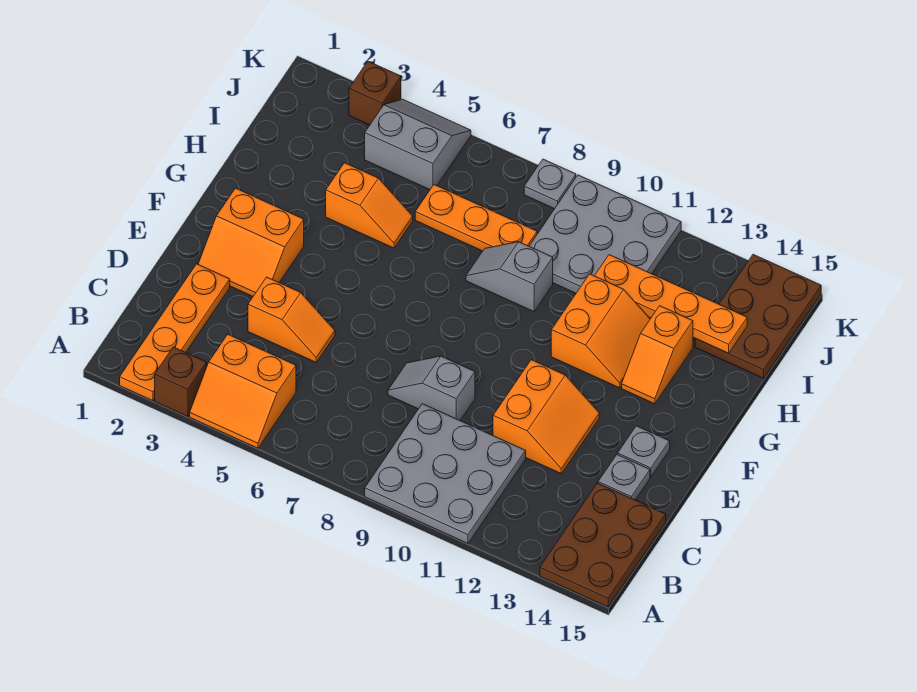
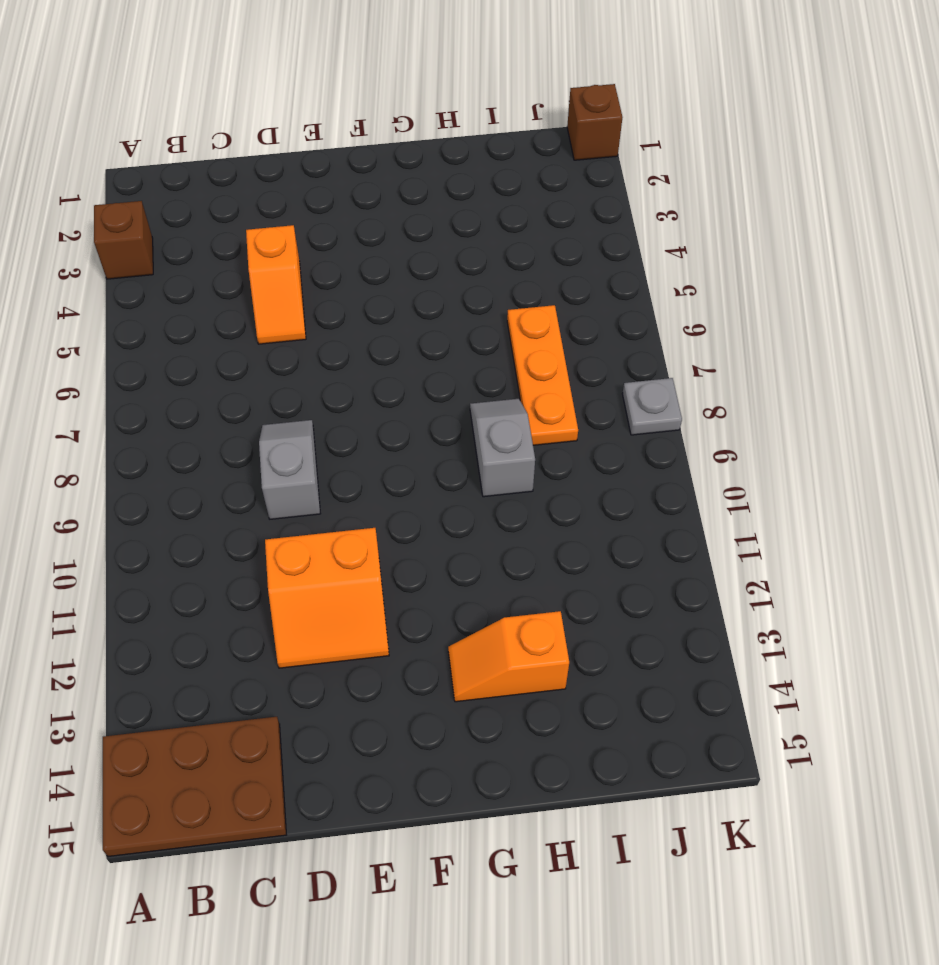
brown 1x1 brick [567,84,622,160] -> brown 1x1 brick moved to [349,61,401,125]
none -> orange 1x4 plate [120,264,230,401]
none -> orange 2x2 slope [190,335,296,448]
none -> grey 3x3 plate [365,404,526,543]

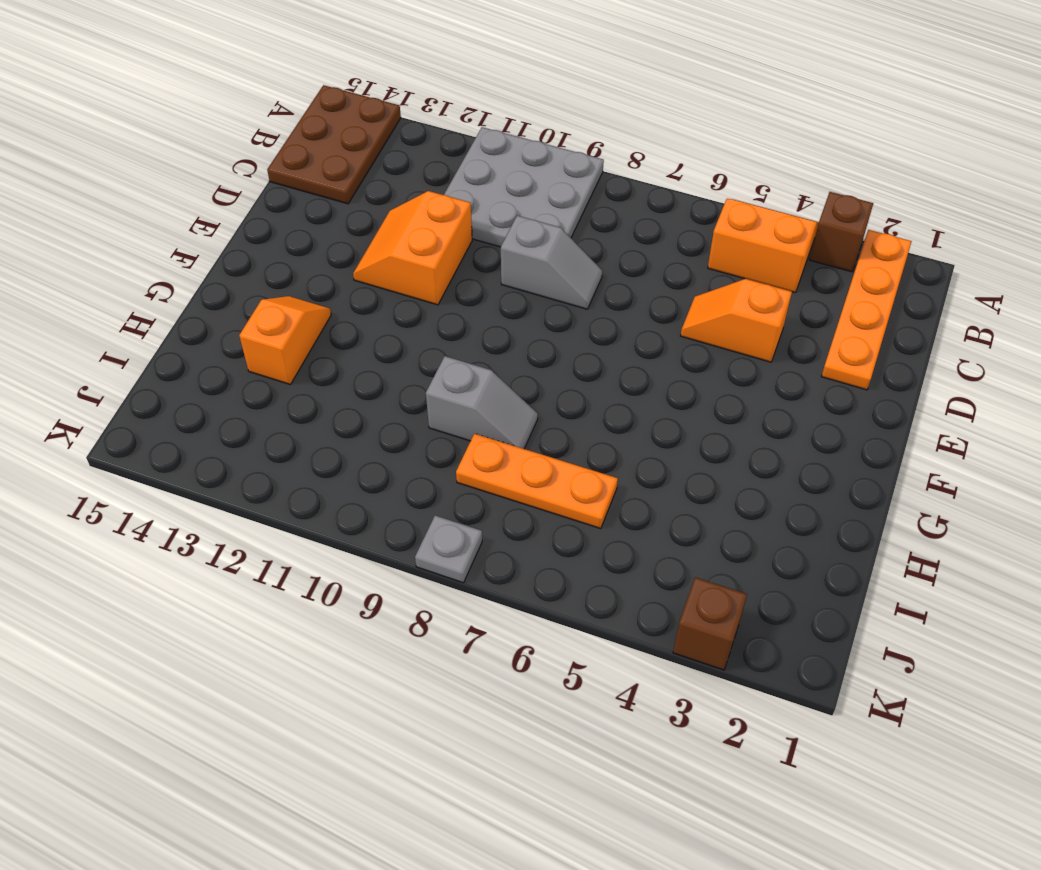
none -> grey 1x1 plate [598,455,650,500]
none -> orange 2x2 slope [198,188,304,296]
none -> grey 1x1 plate [618,426,670,477]

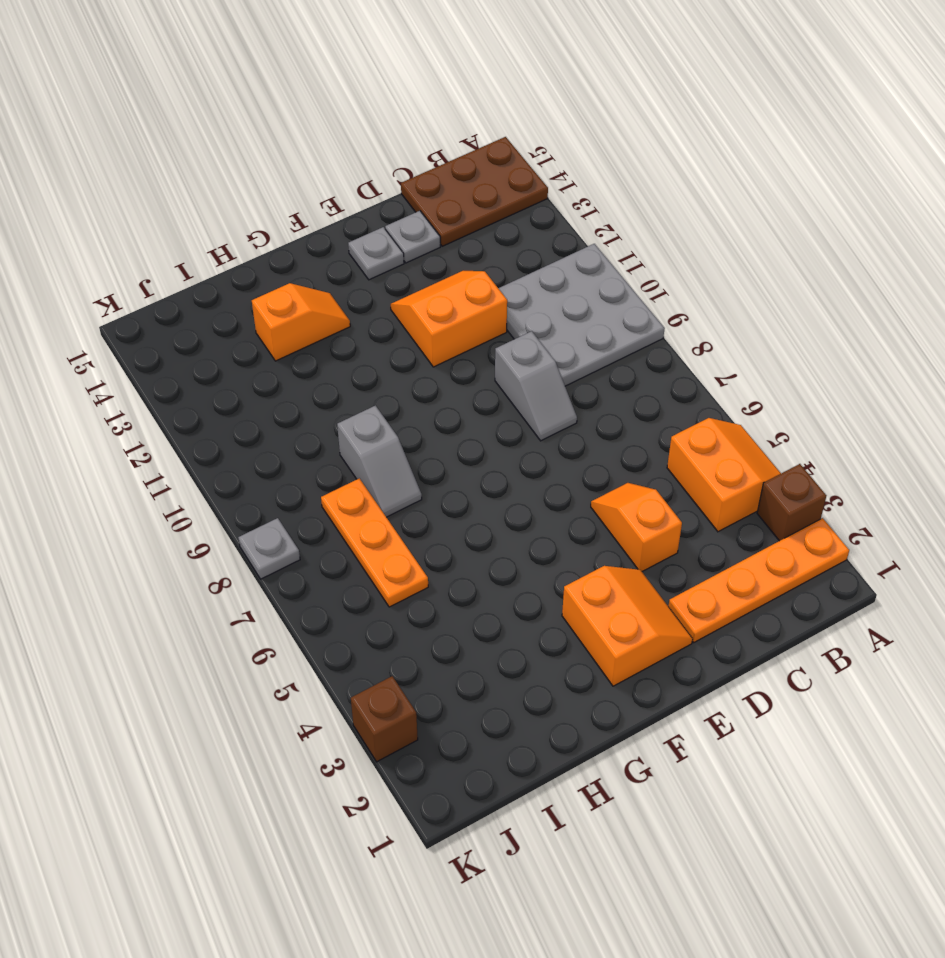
none -> orange 2x2 slope [551,274,650,388]
none -> orange 1x2 slope [326,163,413,248]
none -> grey 3x3 plate [529,175,681,293]

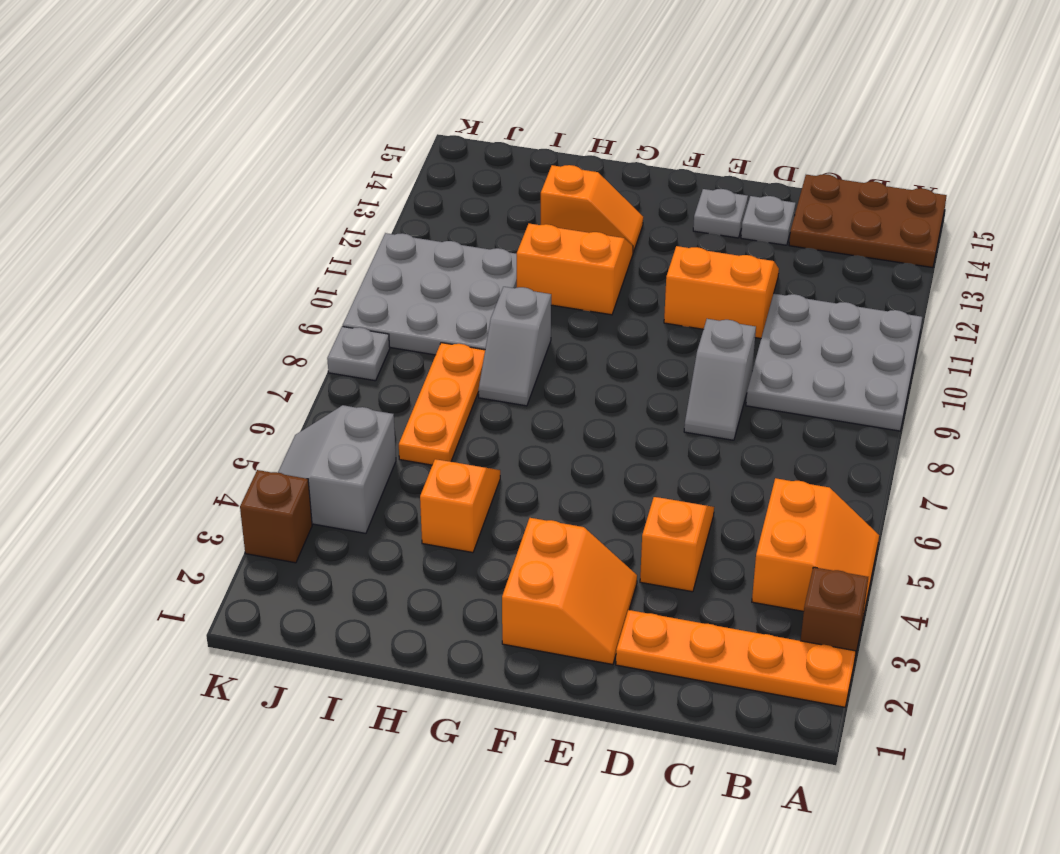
none -> brown 2x3 plate [695,254,821,378]
none -> orange 1x4 plate [595,255,747,353]

